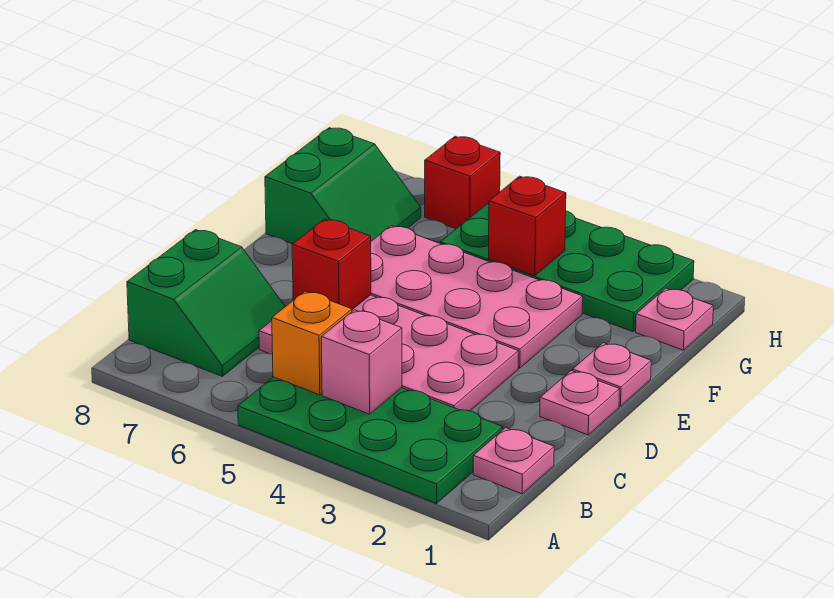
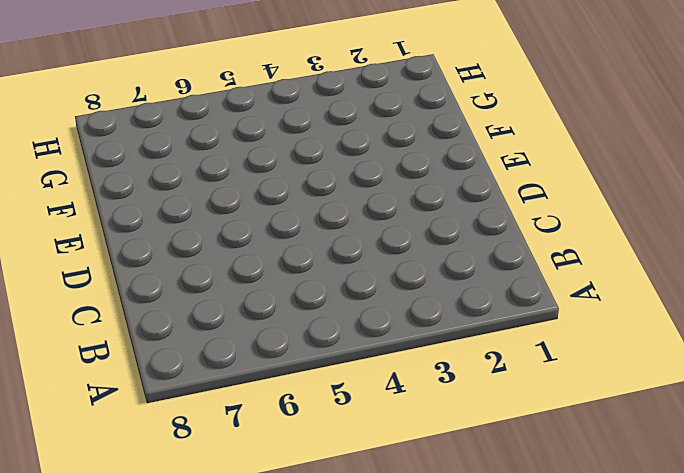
none -> green 2x4 plate [238,377,503,504]
none -> pink 1x1 plate [473,428,554,494]
none -> green 2x2 slope [127,230,285,376]

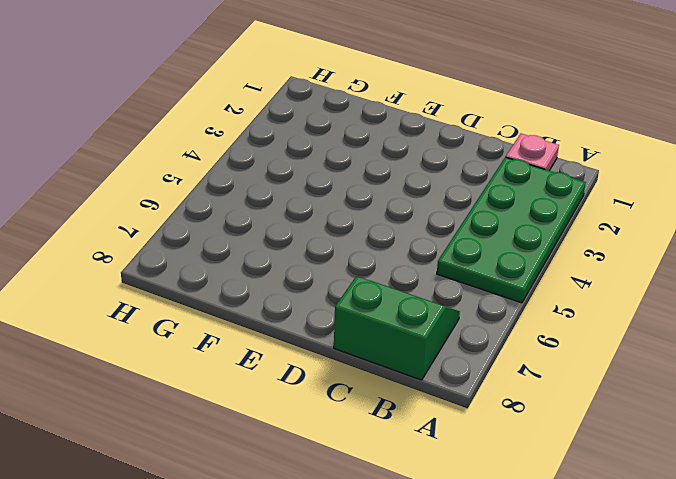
none -> pink 2x4 plate [259,295,518,411]
none -> pink 1x1 plate [540,371,619,435]
none -> pink 1x1 plate [573,343,651,406]

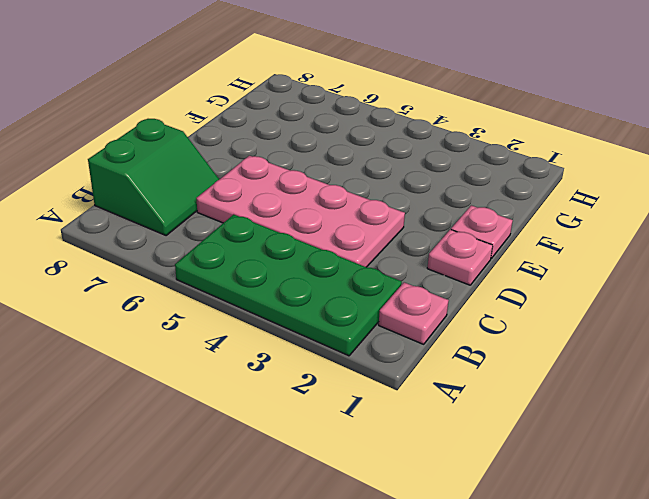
none -> pink 2x4 plate [371,226,583,368]
none -> green 2x2 slope [265,128,421,244]
none -> pink 1x1 plate [636,288,713,350]

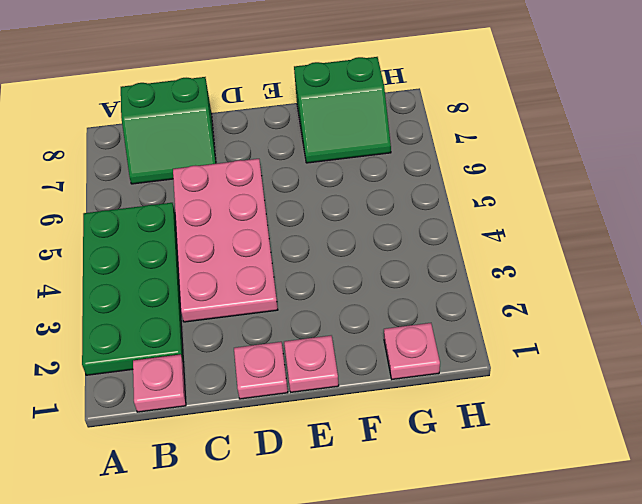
none -> pink 2x4 plate [371,226,583,368]
none -> green 2x4 plate [440,203,694,332]
none -> red 1x1 brick [425,137,500,229]

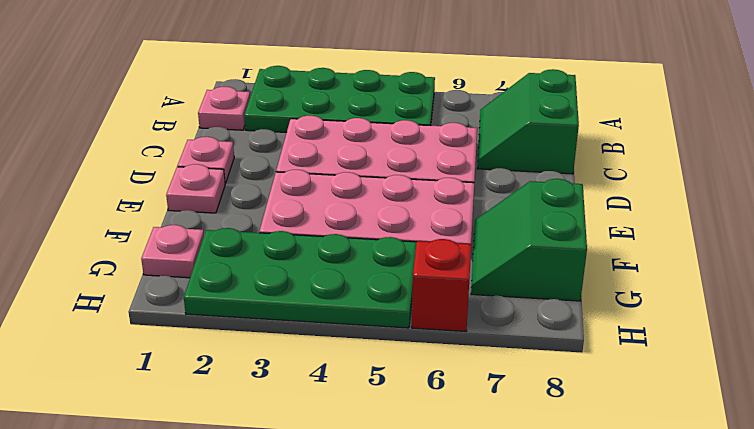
none -> pink 1x1 brick [321,310,402,414]
none -> orange 1x1 brick [272,291,352,395]
none -> red 1x1 brick [292,219,371,310]

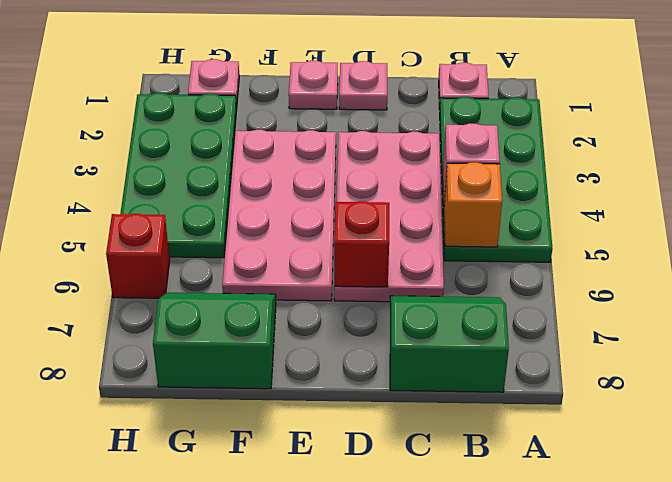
none -> red 1x1 brick [488,176,566,276]

